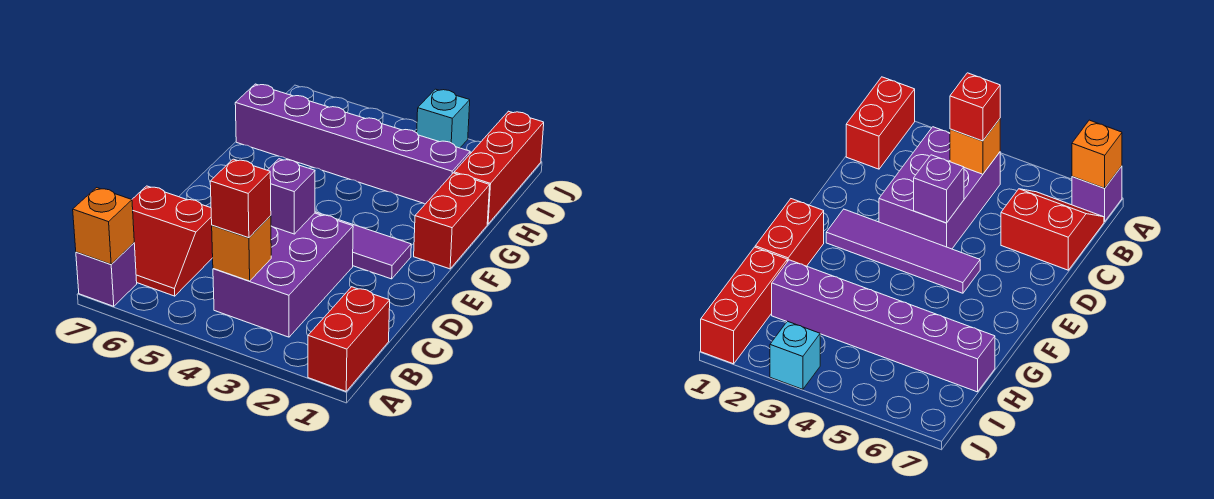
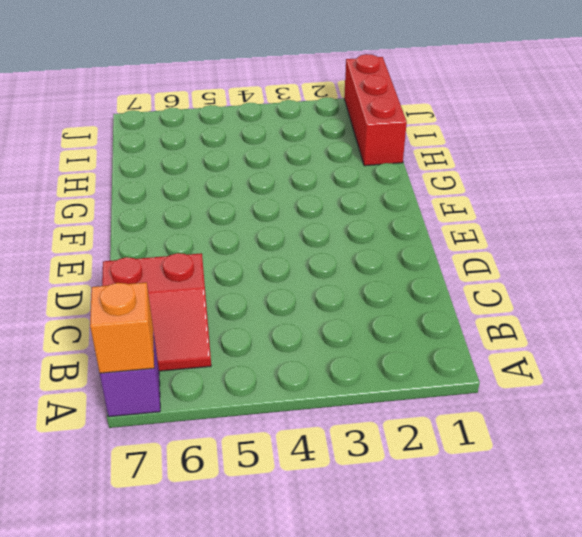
none -> red 1x2 brick [308,287,390,391]
none -> purple 2x3 brick [213,213,353,337]
none -> purple 1x4 tile [315,212,411,279]

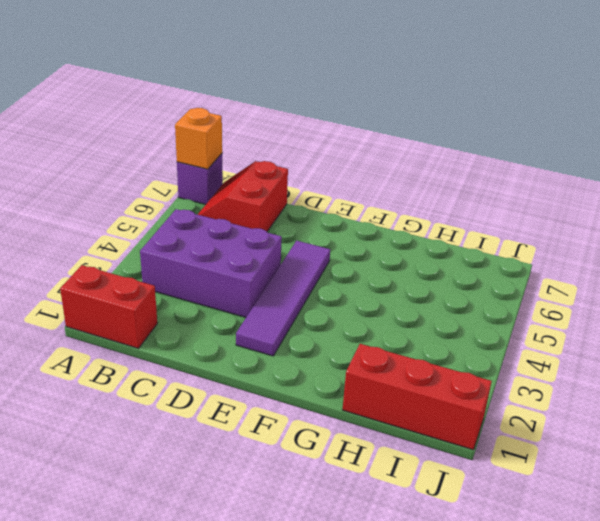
none -> red 1x2 brick [414,173,490,269]
none -> purple 1x6 brick [235,84,470,204]
none -> cyan 1x1 brick [417,89,470,148]

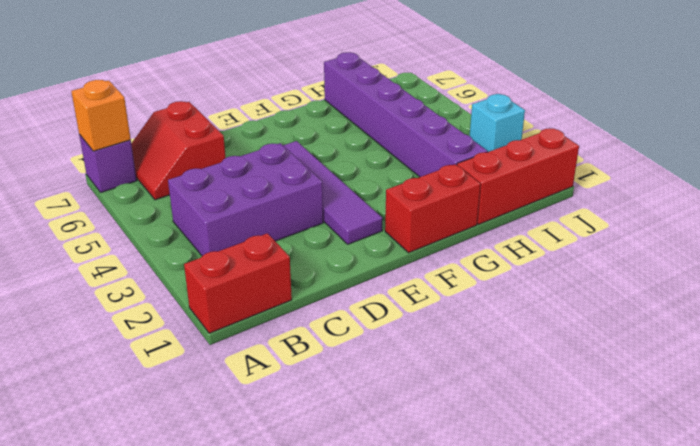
none -> orange 1x1 brick [212,216,271,281]
none -> purple 1x1 brick [268,159,315,234]
none -> red 1x1 brick [210,159,271,238]

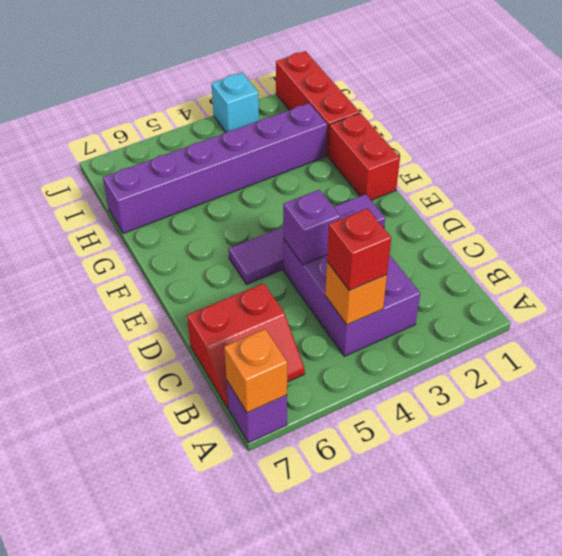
none -> red 1x2 brick [308,287,390,391]

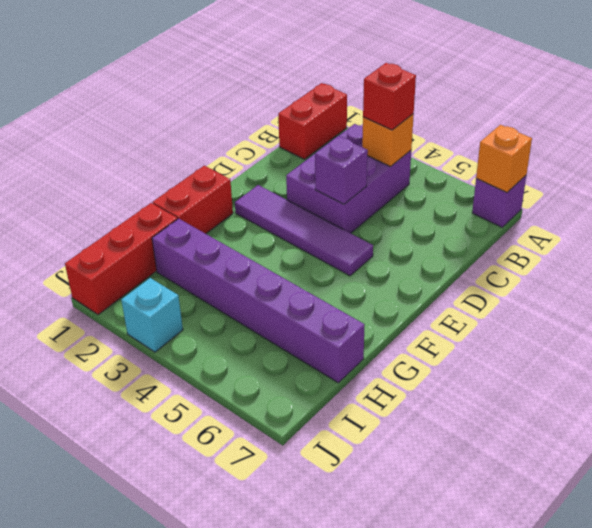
none -> red 2x2 slope [132,186,213,296]

